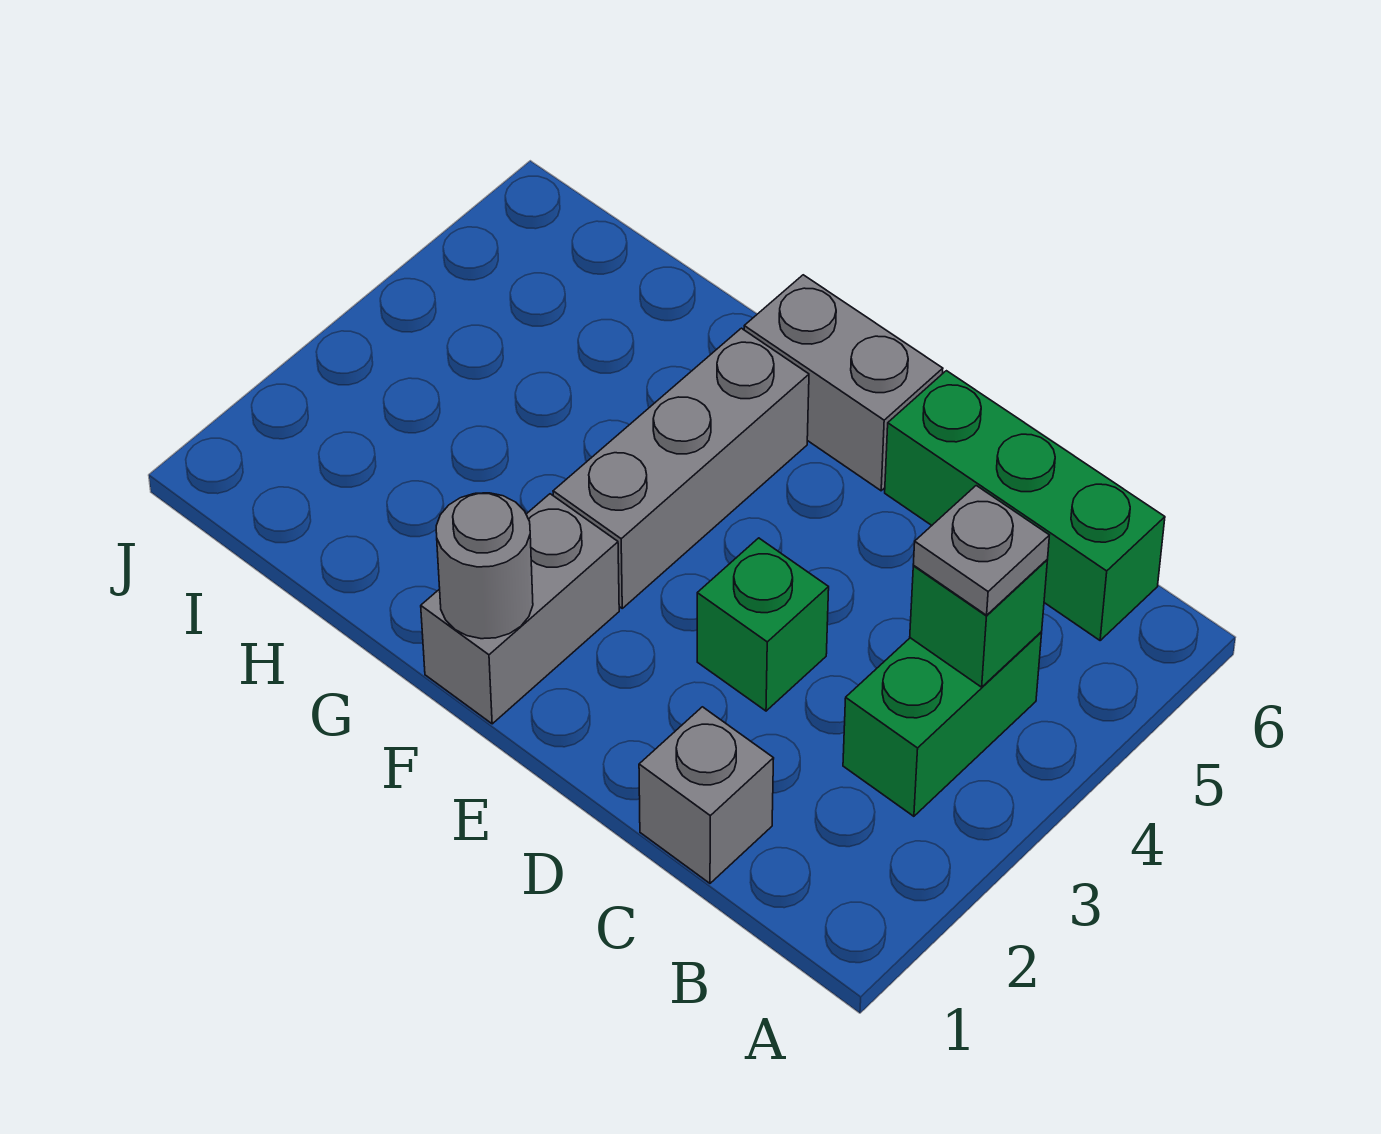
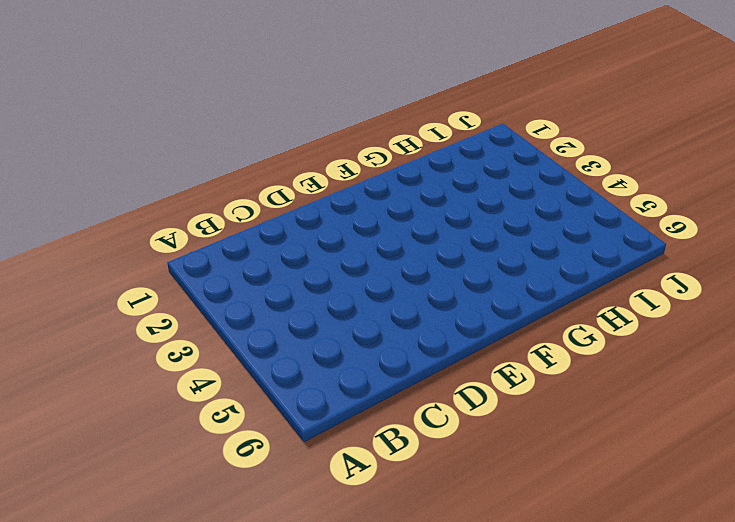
none -> green 1x2 brick [843,632,1042,816]
none -> green 1x3 brick [885,371,1165,640]

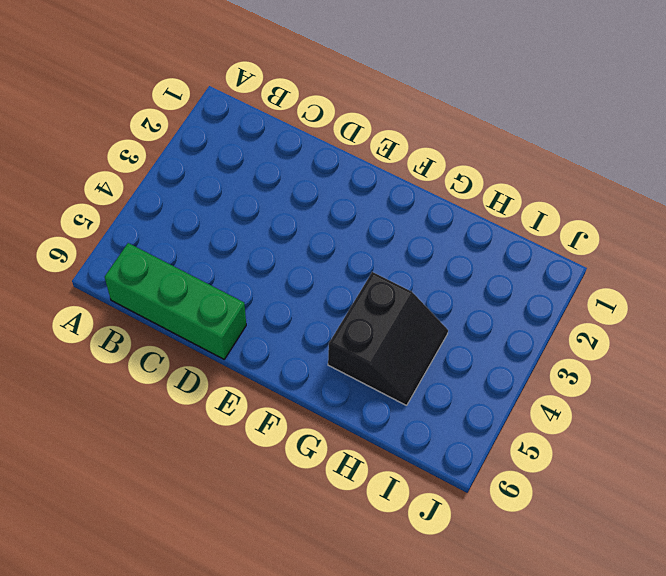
black 2x2 slope [328,272,448,405] -> none
none -> green 1x2 brick [843,632,1042,816]
none -> grey 1x1 brick [639,707,774,883]

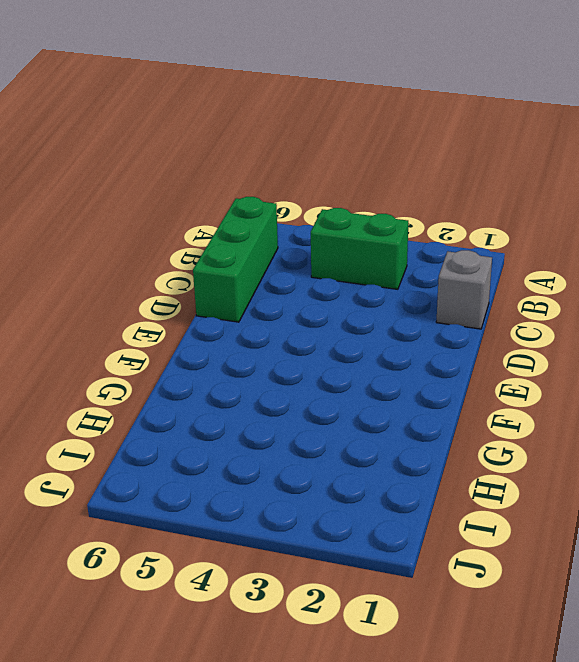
none -> green 1x1 brick [697,538,829,711]
none -> grey 1x2 brick [744,275,943,491]

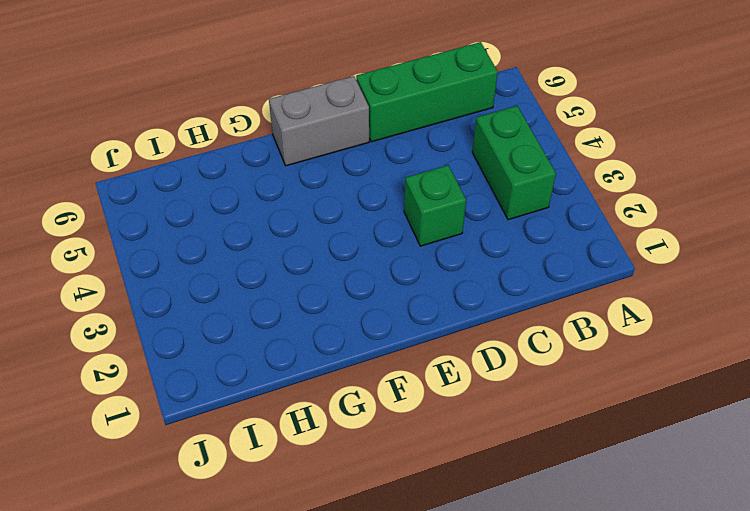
none -> grey 1x1 brick [639,707,774,883]
none -> grey 1x2 brick [421,494,619,724]

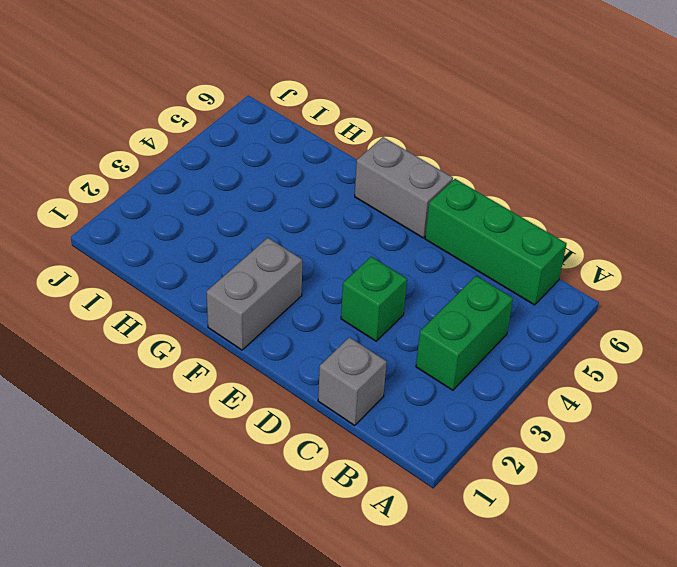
none -> grey 1x3 brick [553,328,809,608]
none -> green 1x1 brick [910,560,1047,687]

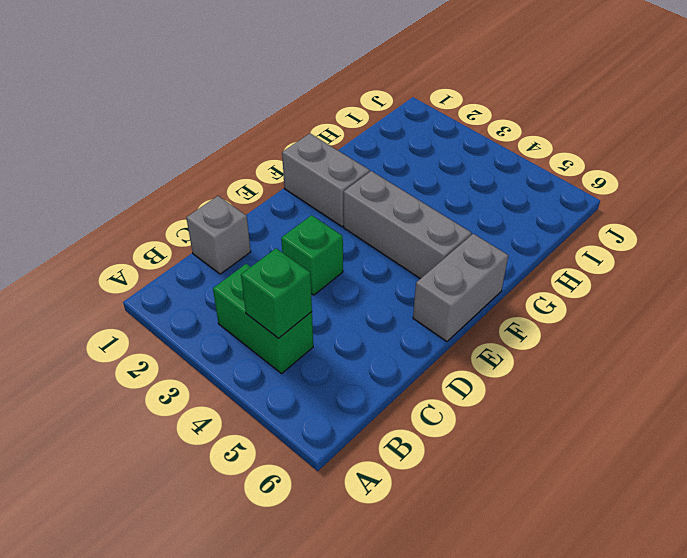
none -> green 1x3 brick [885,371,1165,640]
none -> grey 1x1 round brick [436,493,533,639]

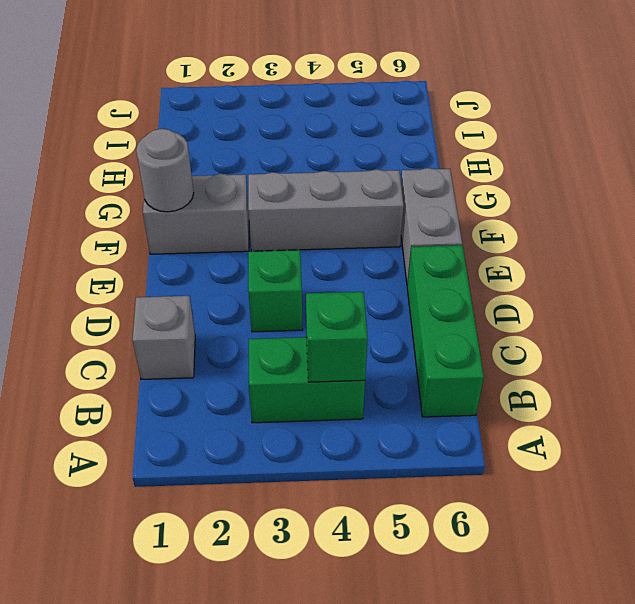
none -> grey 1x1 plate [913,486,1049,615]

